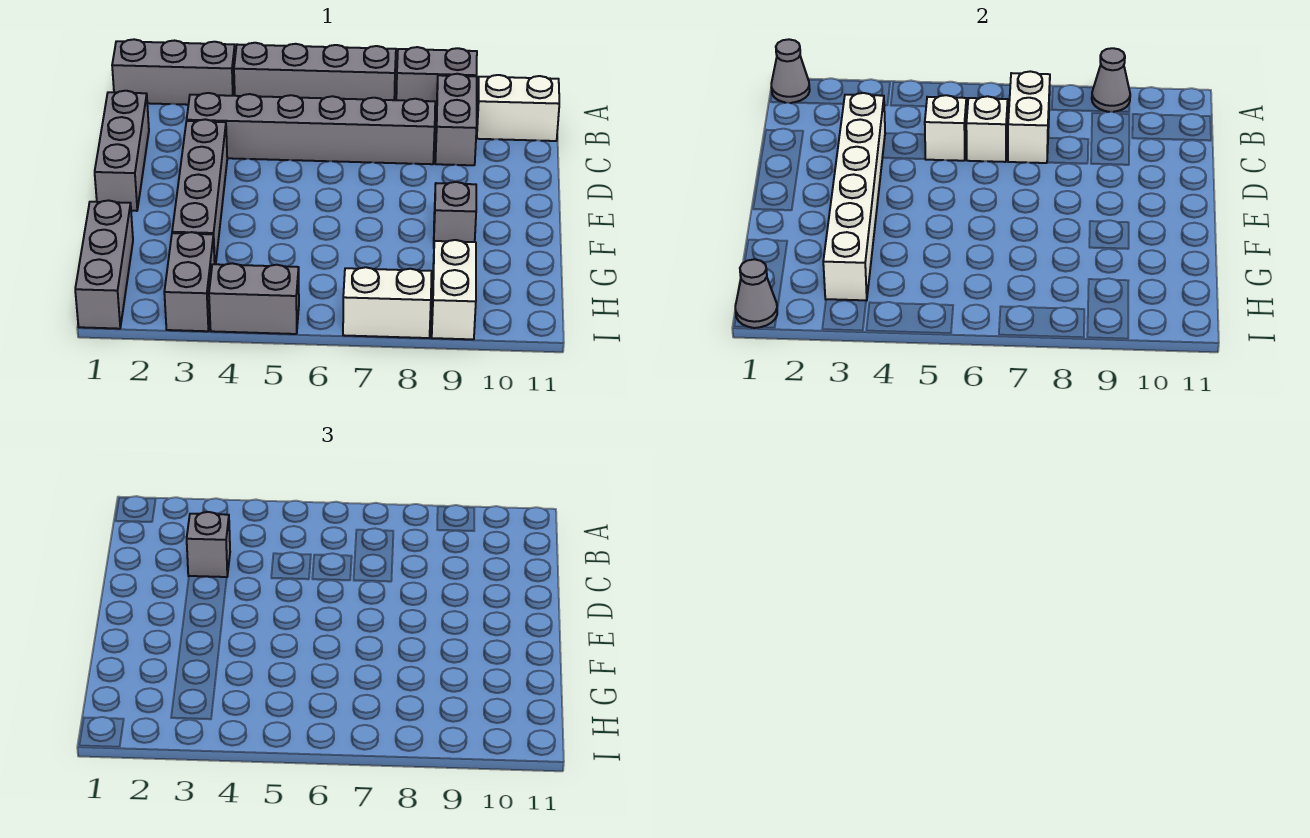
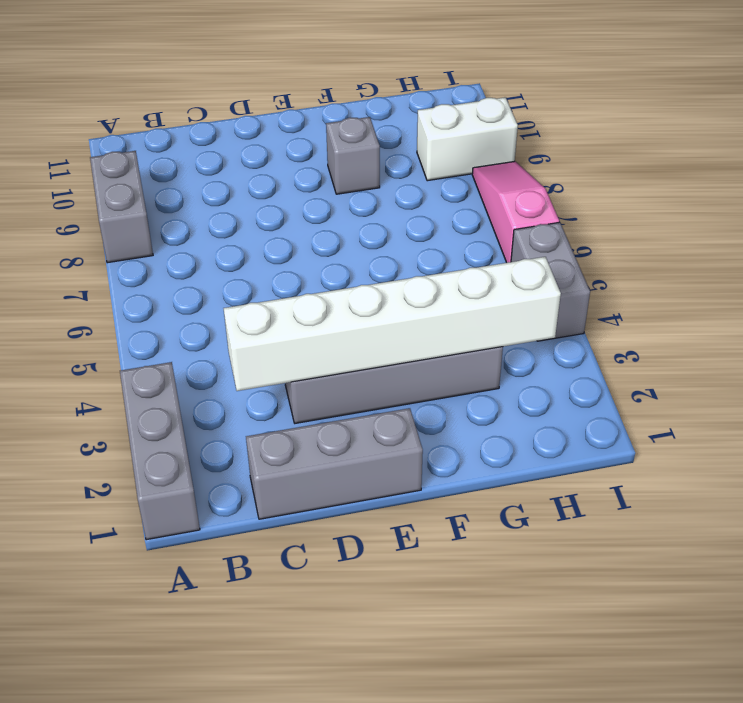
pink 1x3 slope [472,161,559,263] -> white 1x2 brick [343,267,432,338]
none -> grey 1x4 brick [234,43,396,100]
none -> grey 1x2 brick [435,74,477,165]
none -> white 1x2 brick [477,75,559,141]

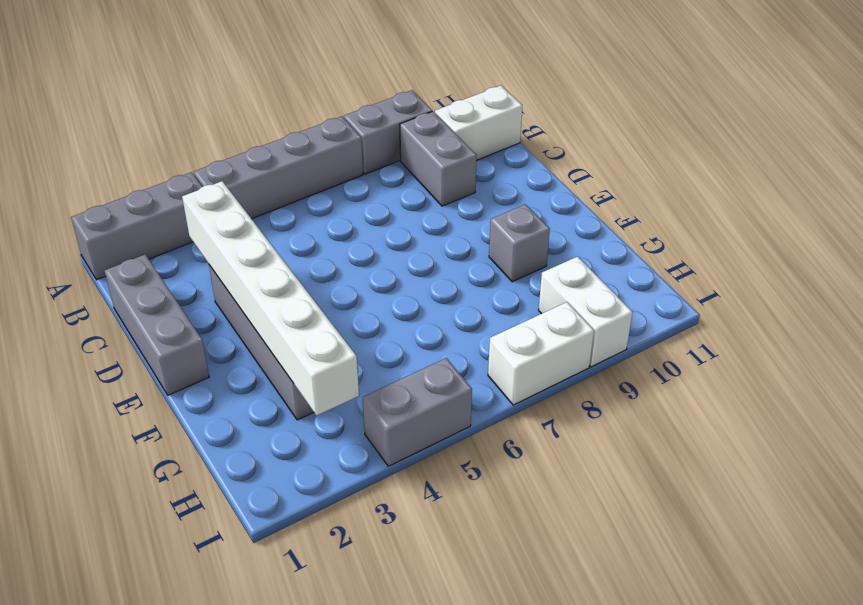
none -> grey 1x6 brick [187,93,435,164]
none -> grey 1x3 brick [75,200,133,329]
none -> grey 1x2 brick [164,232,215,331]

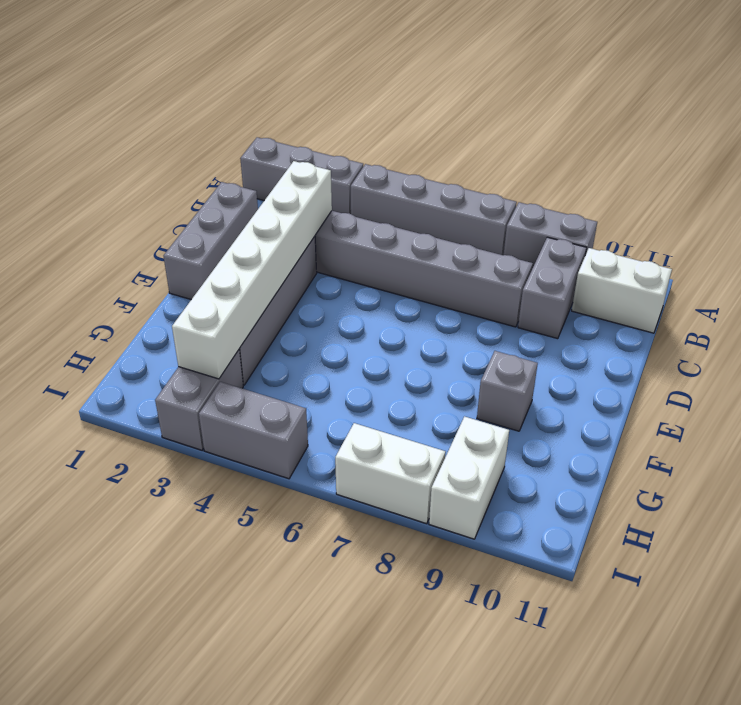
none -> grey 1x3 brick [75,200,133,329]
none -> grey 1x1 cone [771,39,810,103]
none -> grey 1x1 cone [1092,48,1130,112]

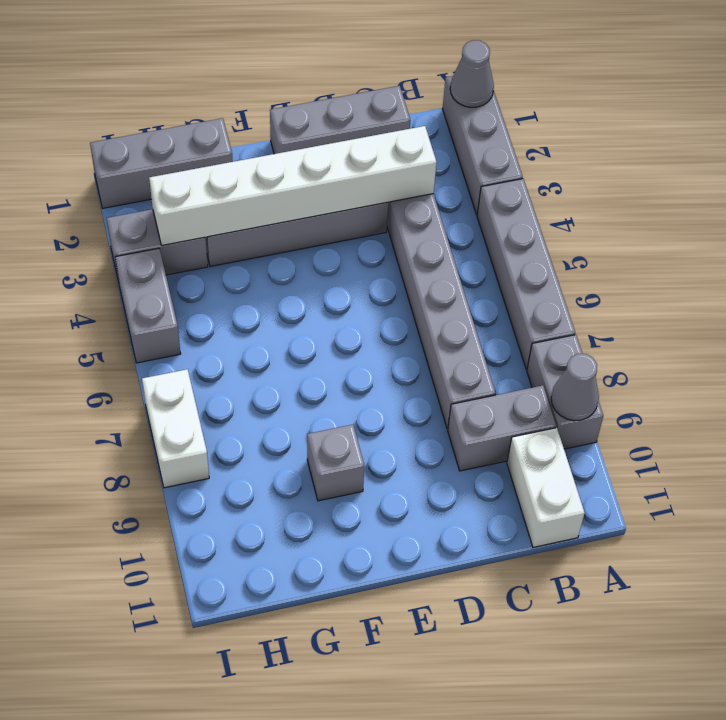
none -> white 1x2 brick [432,240,476,339]
none -> white 1x2 brick [1008,71,1050,163]
none -> white 1x1 brick [925,95,967,161]

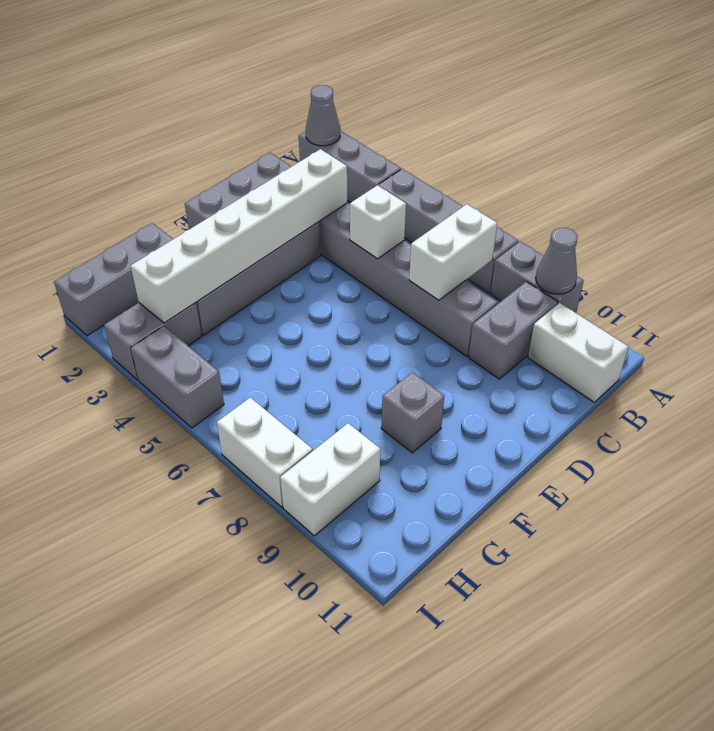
none -> white 1x1 brick [966,96,1008,162]
none -> grey 1x1 cone [735,259,777,328]
none -> grey 1x1 brick [187,512,230,577]

